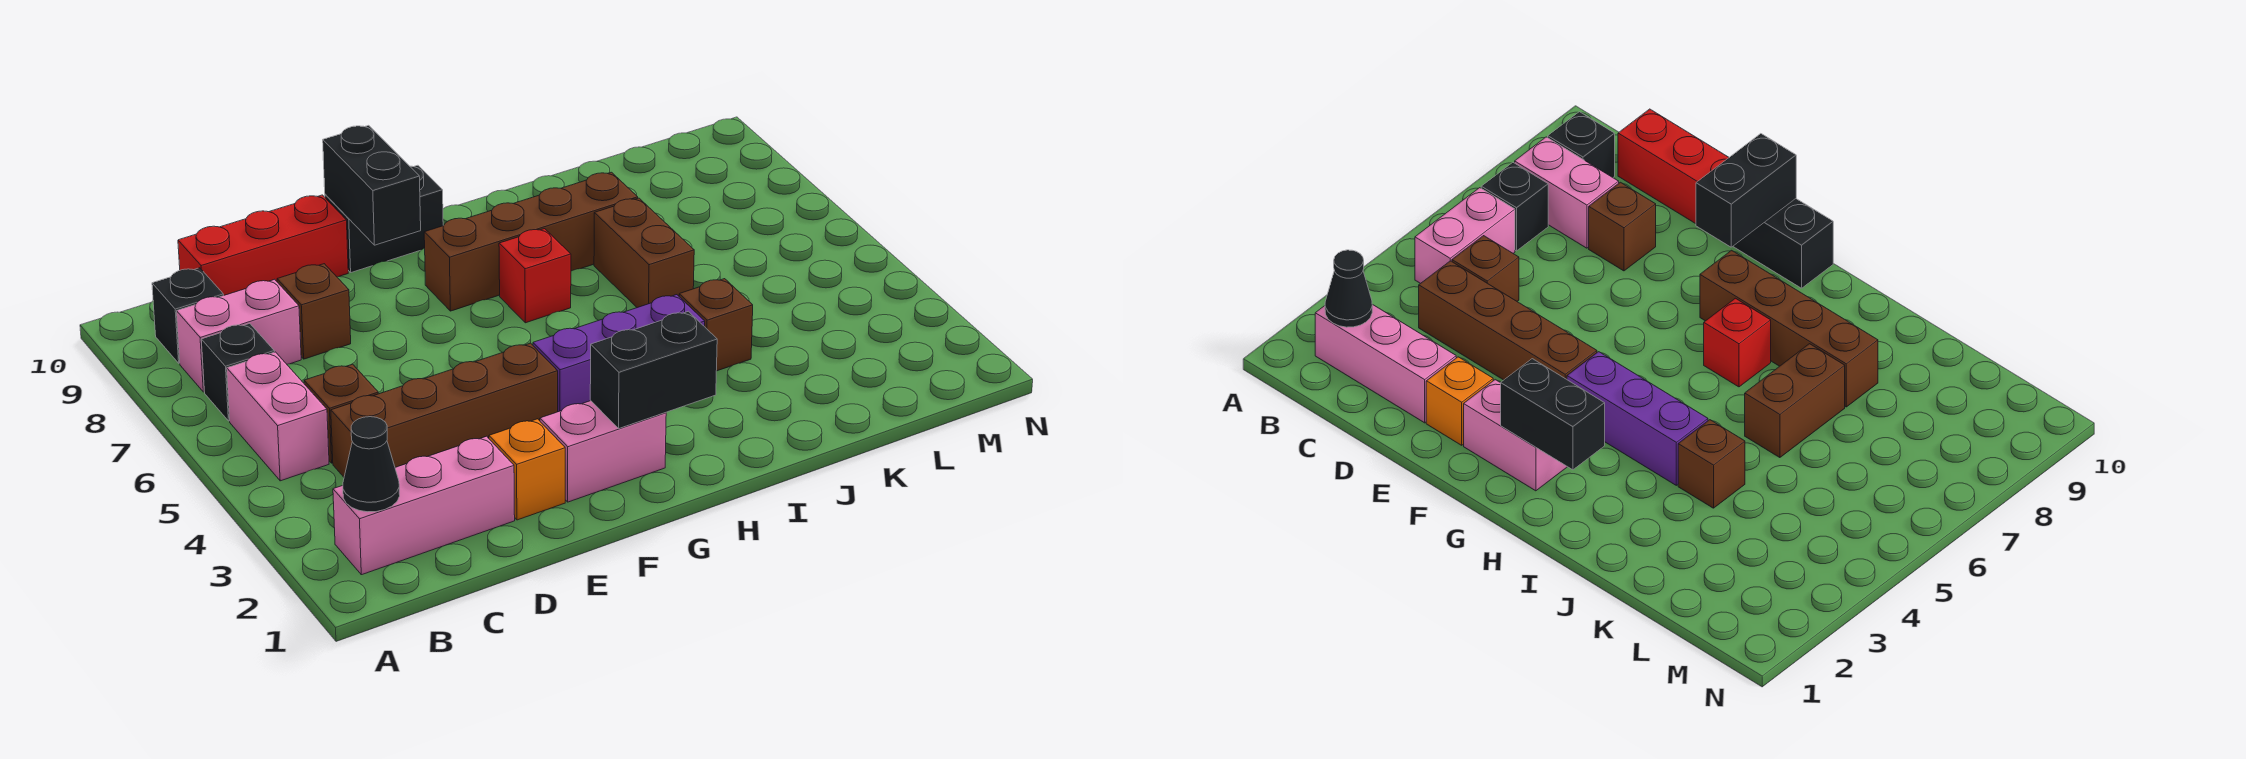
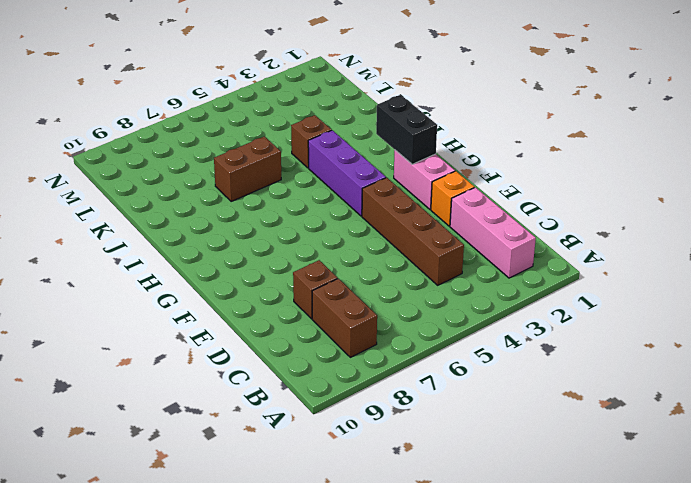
brown 1x2 brick [312,279,377,357] -> pink 1x2 brick [177,279,301,392]
none -> pink 1x2 brick [227,352,329,481]
none -> black 1x1 brick [201,323,274,421]
none -> black 1x1 brick [152,268,224,363]

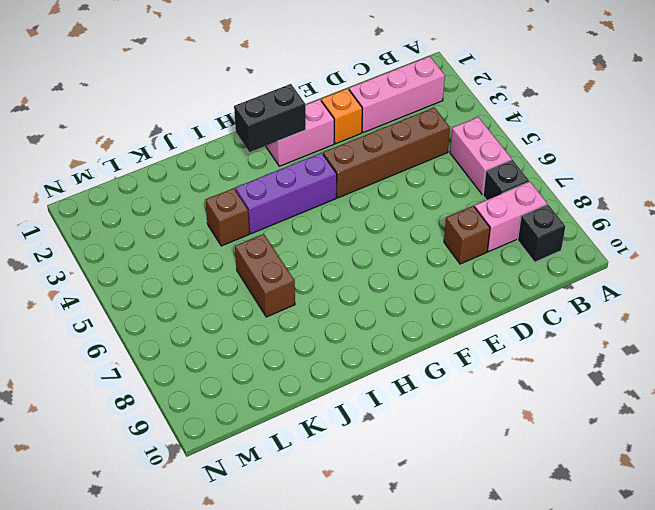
none -> brown 1x1 brick [304,364,378,463]
none -> red 1x3 brick [178,195,348,295]
none -> black 1x2 brick [325,165,443,272]

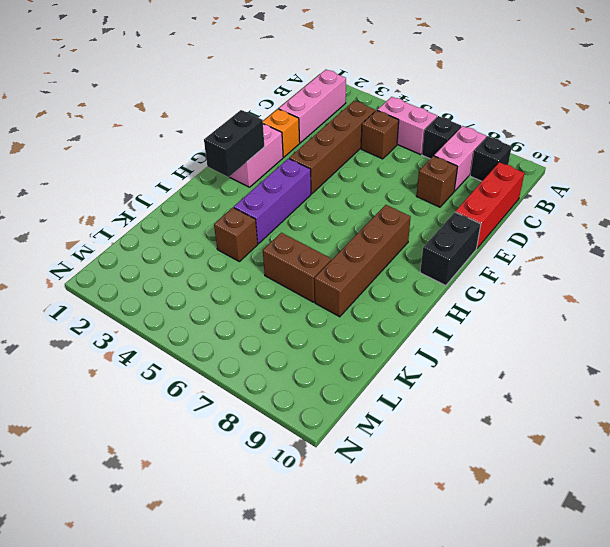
none -> red 1x1 brick [499,229,571,323]
none -> black 1x1 cone [343,417,400,512]
none -> black 1x2 brick [323,125,421,245]

